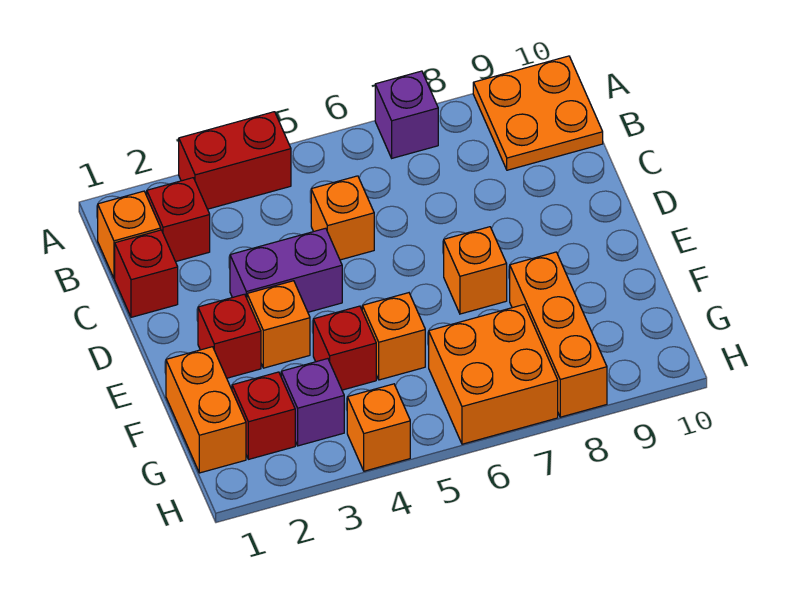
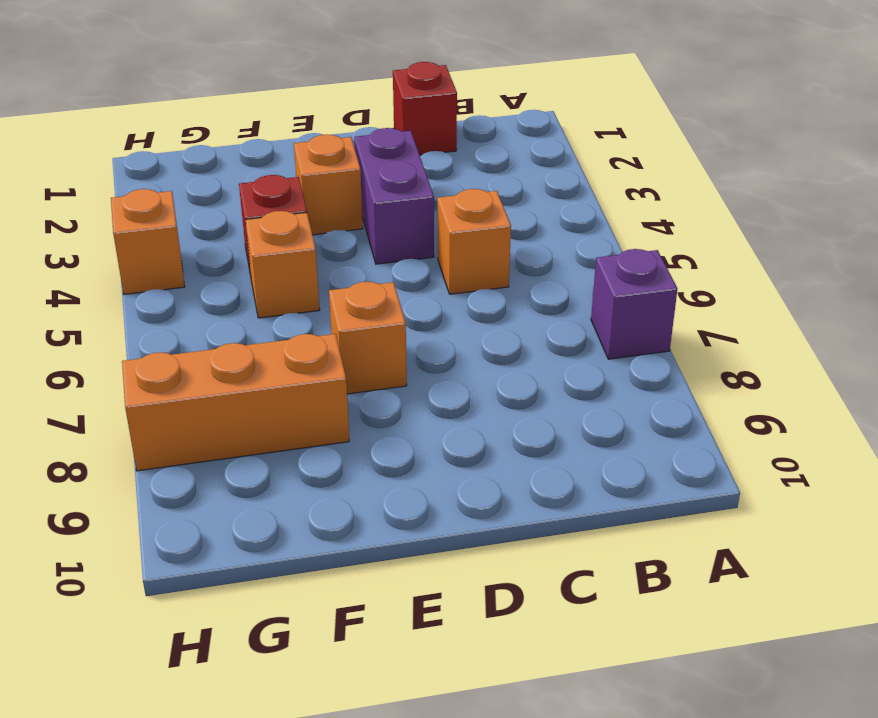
none -> red 1x2 brick [179,112,291,209]
none -> orange 2x2 plate [473,56,603,170]
none -> orange 1x1 brick [98,191,161,278]

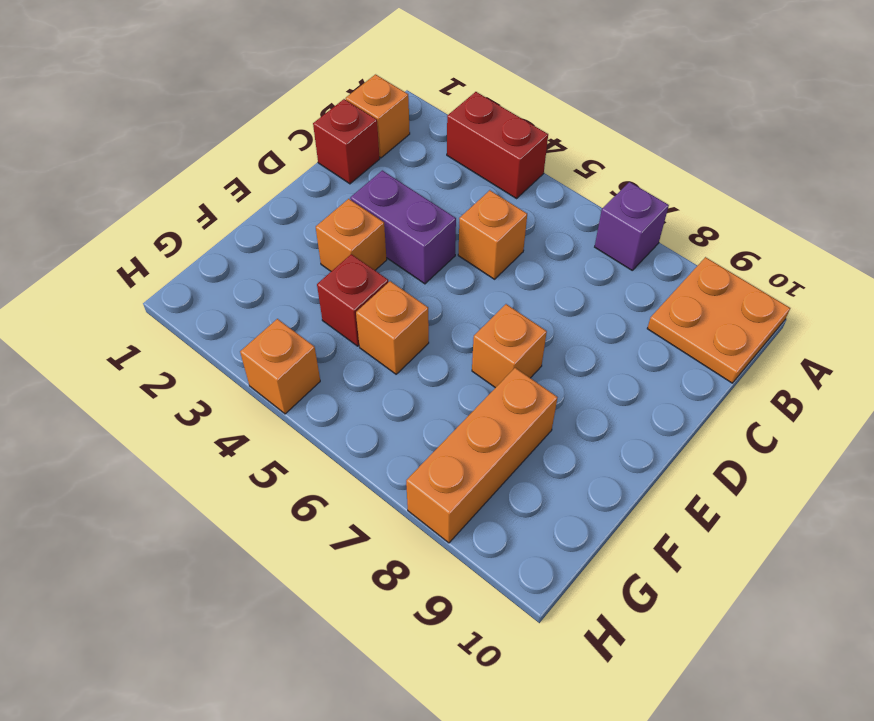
none -> red 1x1 brick [147,178,210,262]
none -> red 1x1 brick [198,294,261,378]
none -> orange 1x2 brick [166,347,246,473]

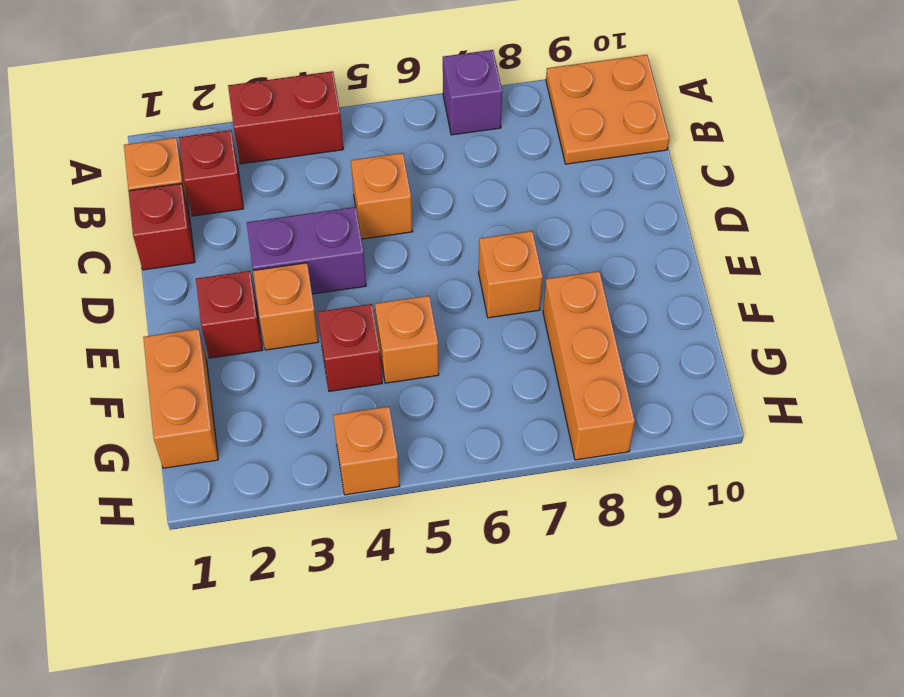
none -> red 1x1 brick [232,372,295,459]
none -> purple 1x1 brick [281,359,344,446]
none -> orange 2x2 brick [429,305,558,444]

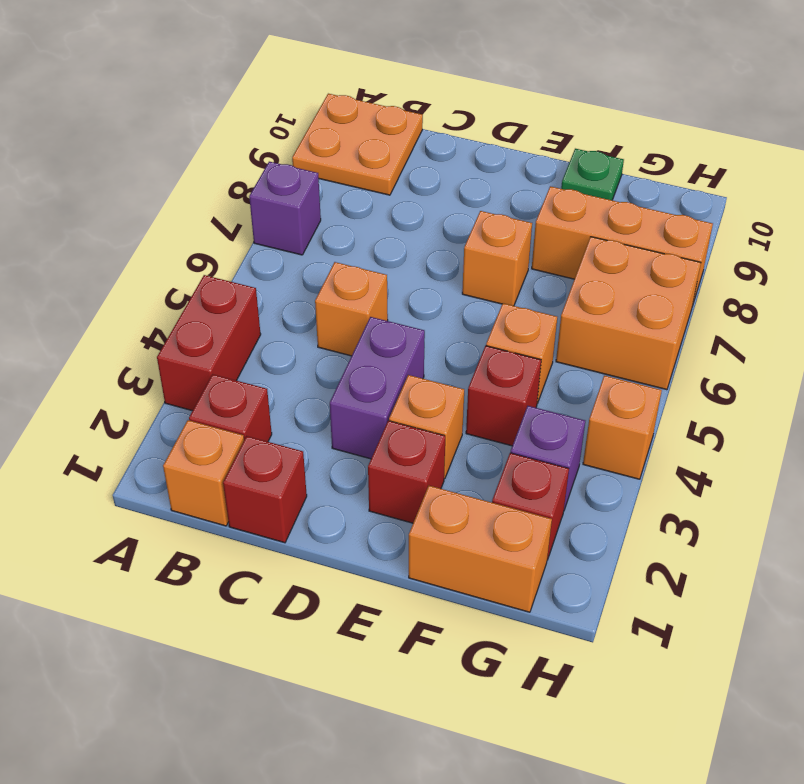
green 1x1 plate [561,149,624,200] -> none

